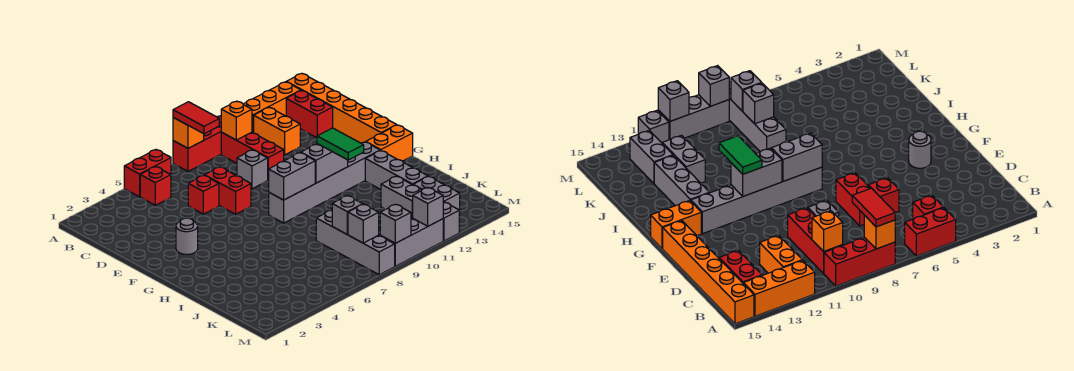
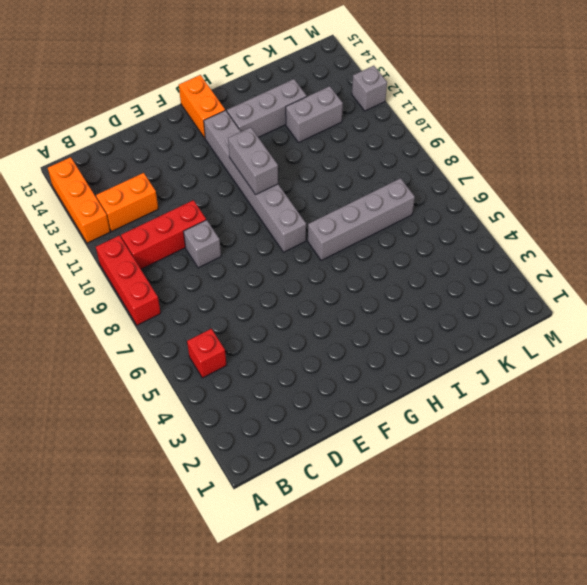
grey 1x4 brick [308,178,415,260] -> grey 1x4 brick moved to [316,210,395,275]
none -> red 1x2 brick [124,150,171,197]
none -> orange 1x6 brick [286,74,396,143]
none -> red 1x2 brick [286,90,333,138]
none -> red 1x1 brick [188,176,219,214]

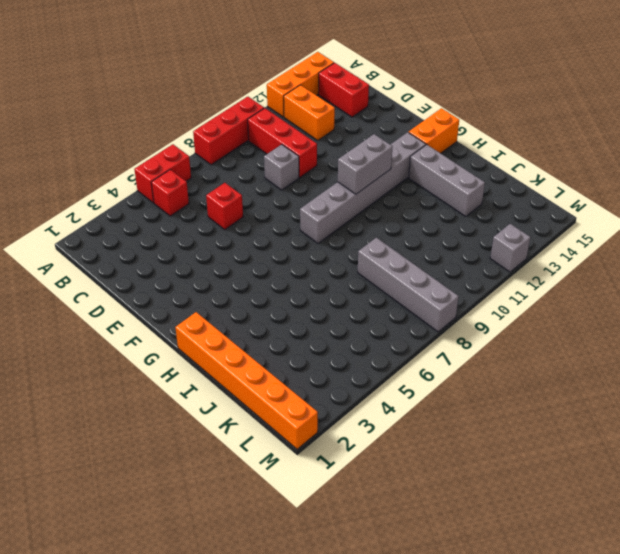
orange 1x6 brick [175,312,318,449] -> orange 1x6 brick moved to [286,74,396,143]
none -> red 1x2 brick [205,167,251,214]
none -> grey 1x1 round brick [176,218,198,254]
none -> grey 1x2 brick [381,176,421,219]
none -> grey 1x2 brick [414,177,460,216]

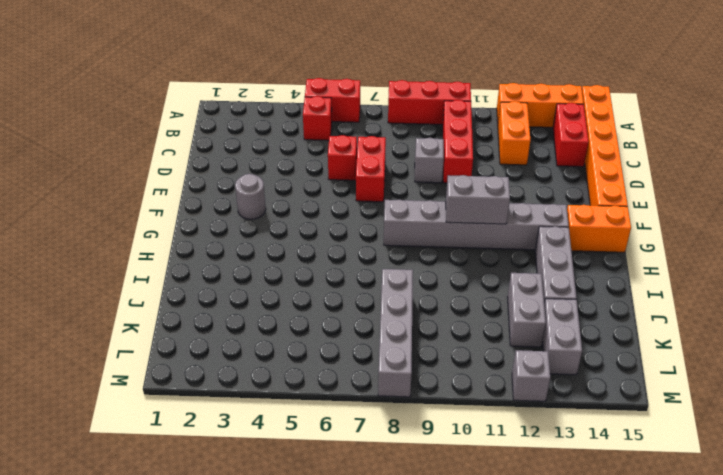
none -> grey 1x3 brick [385,218,443,266]
none -> orange 1x1 brick [173,118,204,148]
none -> orange 1x1 brick [221,101,252,140]
none -> grey 1x2 brick [269,153,315,200]

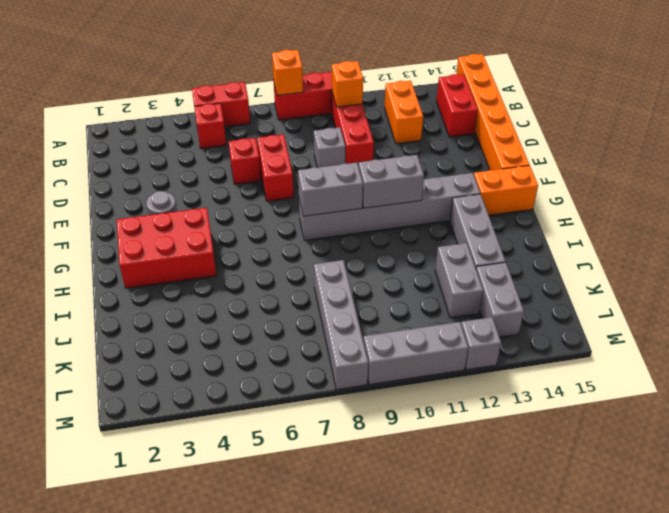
red 2x3 brick [117,208,216,288] -> none
none -> orange 1x3 brick [243,82,301,133]
none -> grey 1x1 brick [332,196,363,234]
none -> grey 1x1 brick [348,204,379,243]
none -> grey 1x1 brick [380,205,411,243]

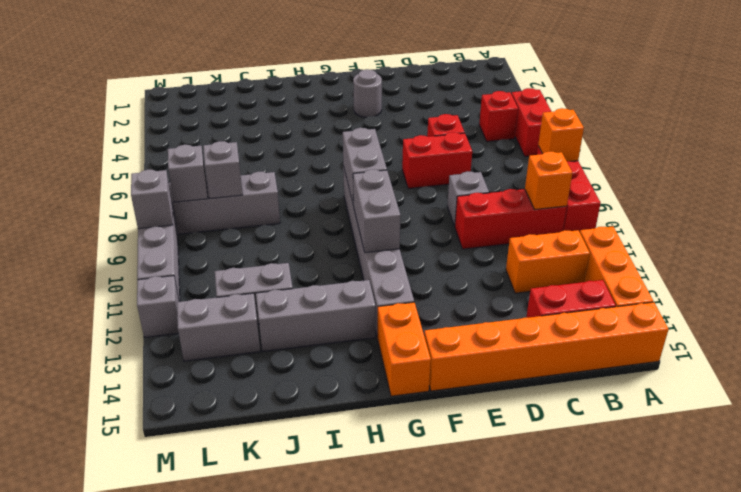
none -> grey 1x1 brick [413,188,444,226]
none -> red 1x2 tile [173,102,219,134]
none -> green 1x2 tile [317,128,364,160]

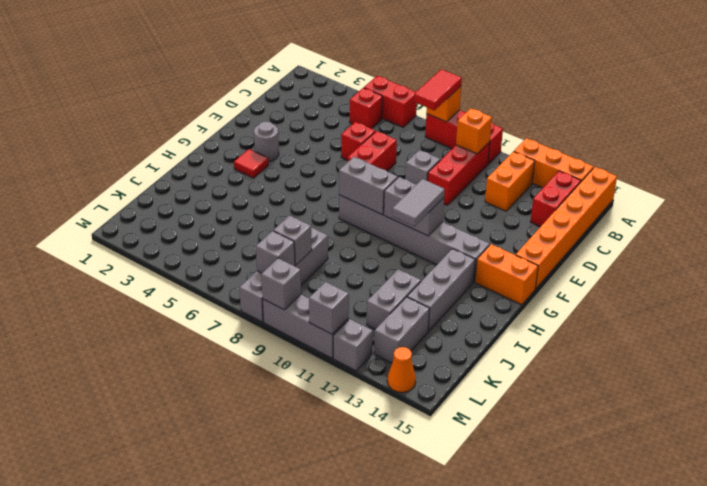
red 1x1 tile [234,149,268,178] -> none
grey 1x2 tile [392,179,445,226] -> green 1x2 tile [317,128,364,160]
orange 1x1 cone [387,347,416,393] -> none

